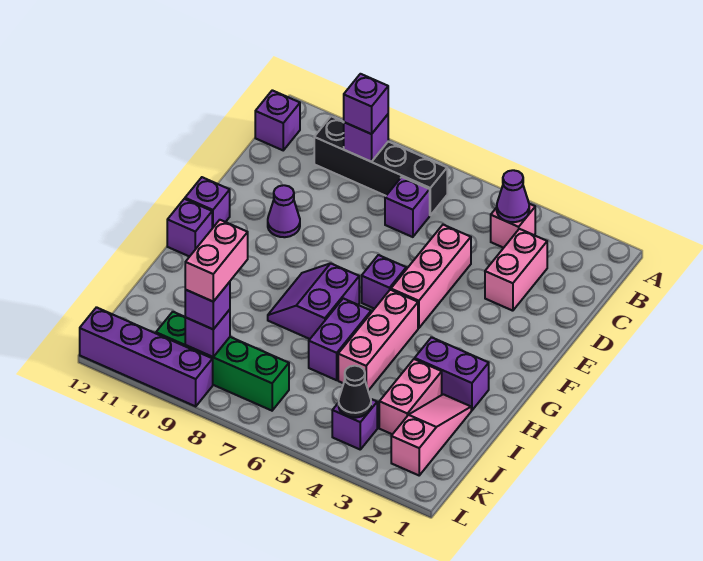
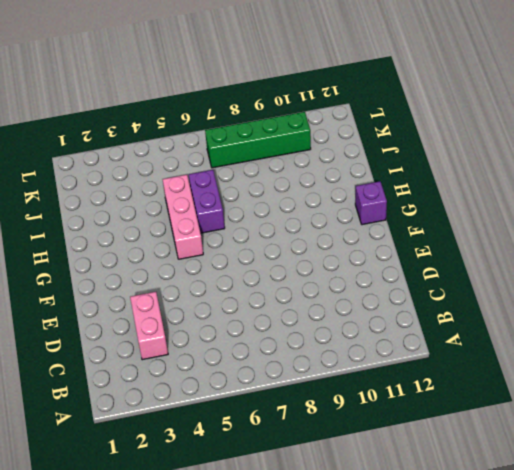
none -> pink 1x1 brick [491,204,535,248]
none -> black 1x4 brick [314,116,447,215]
none -> purple 1x1 brick [255,90,300,150]

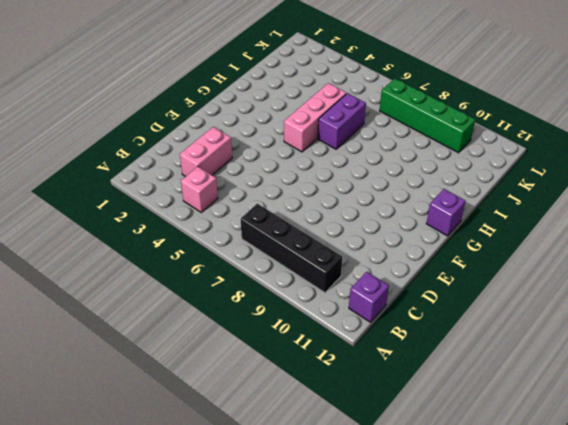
none -> purple 1x1 brick [385,177,430,237]
none -> pink 1x3 brick [391,225,471,328]
none -> purple 1x1 cone [268,185,300,237]

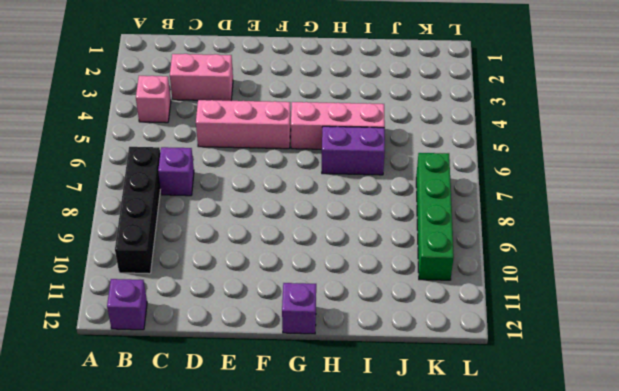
none -> purple 1x1 cone [268,185,300,237]
none -> purple 1x1 brick [362,255,406,309]
none -> purple 1x1 brick [185,177,230,228]

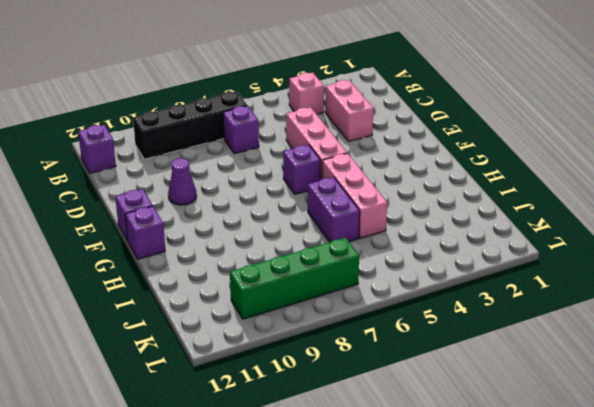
none -> purple 2x2 slope [268,263,359,339]
none -> purple 1x2 brick [415,337,489,410]
none -> pink 1x3 slope [391,394,471,475]

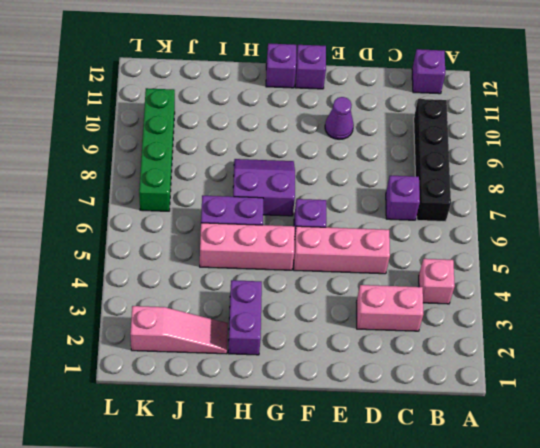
none -> pink 1x2 brick [379,359,442,434]
none -> purple 1x1 brick [332,399,377,449]
none -> purple 1x4 brick [80,307,213,406]

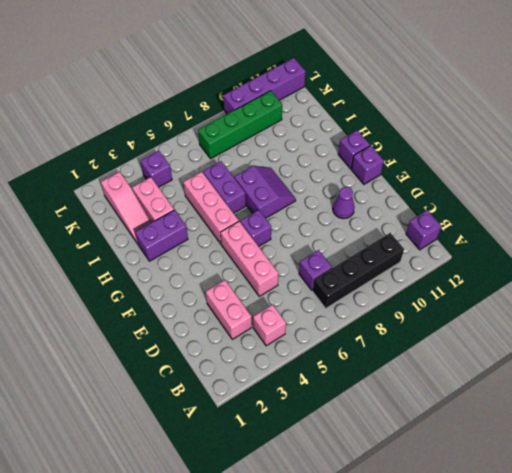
none -> purple 1x1 cone [497,170,529,222]
none -> purple 1x1 brick [344,115,388,162]
none -> black 1x1 cone [339,366,371,418]

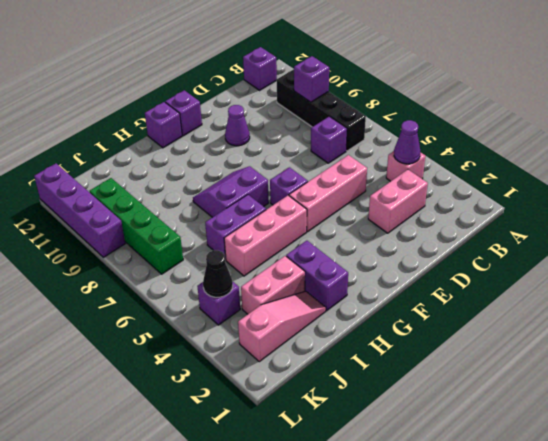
none -> purple 1x1 brick [185,310,230,357]
none -> purple 1x1 brick [344,74,388,134]
none -> purple 1x1 brick [185,282,230,329]

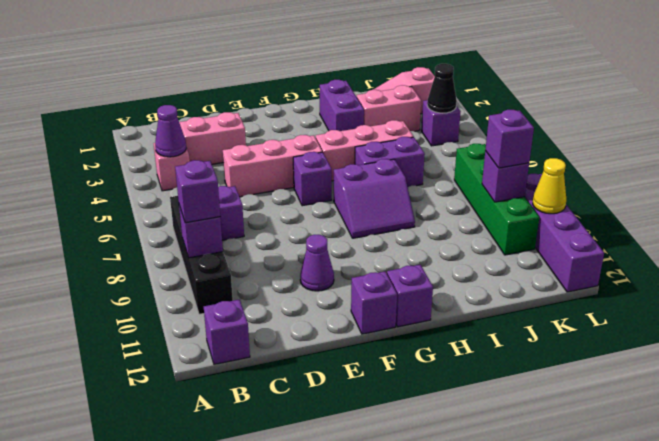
yellow 1x1 cone [533,158,566,214] -> none
none -> pink 1x2 brick [185,220,248,301]

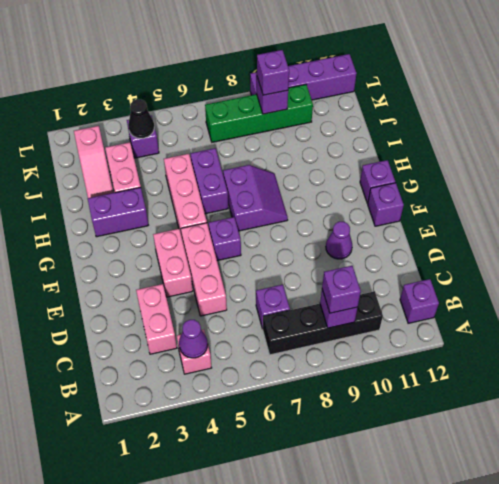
pink 1x2 brick [153,229,193,297] -> pink 1x2 brick moved to [185,220,248,301]

